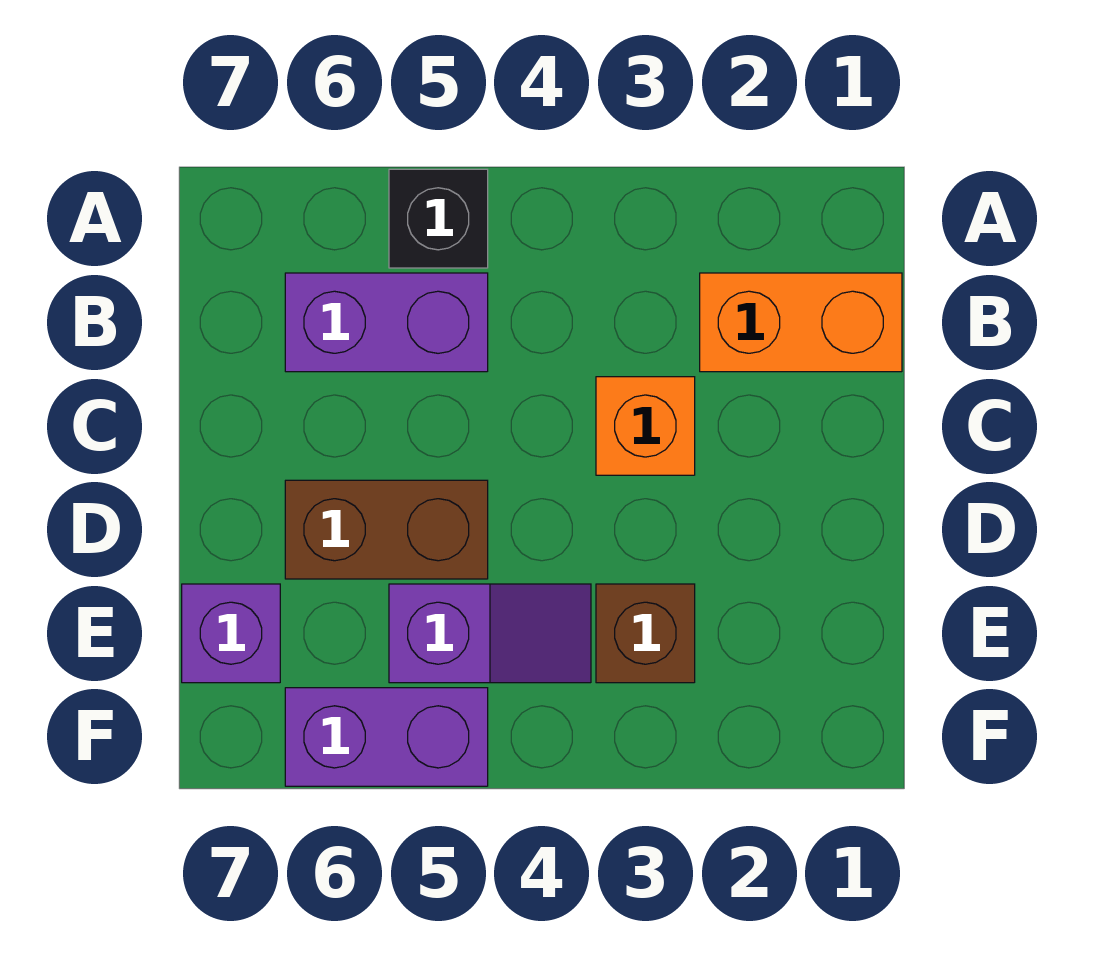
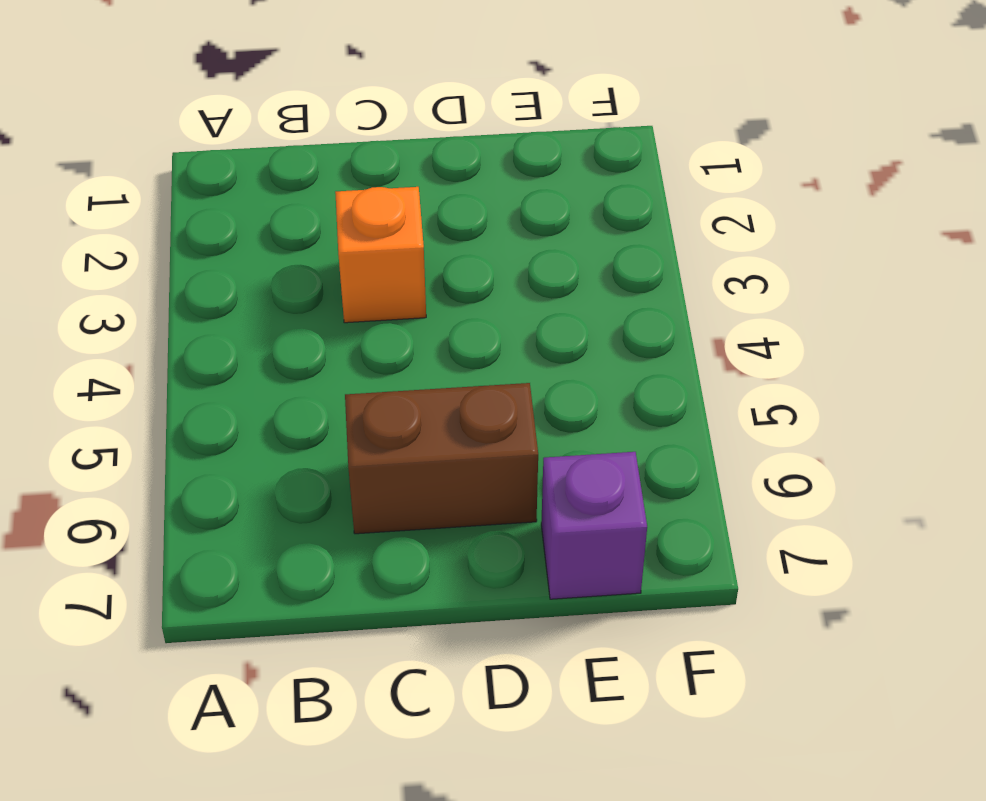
brown 1x2 brick [345,383,538,534] -> brown 1x2 brick turned to [285,480,488,579]
none -> black 1x1 brick [389,169,488,268]
none -> orange 1x2 brick [700,273,902,372]

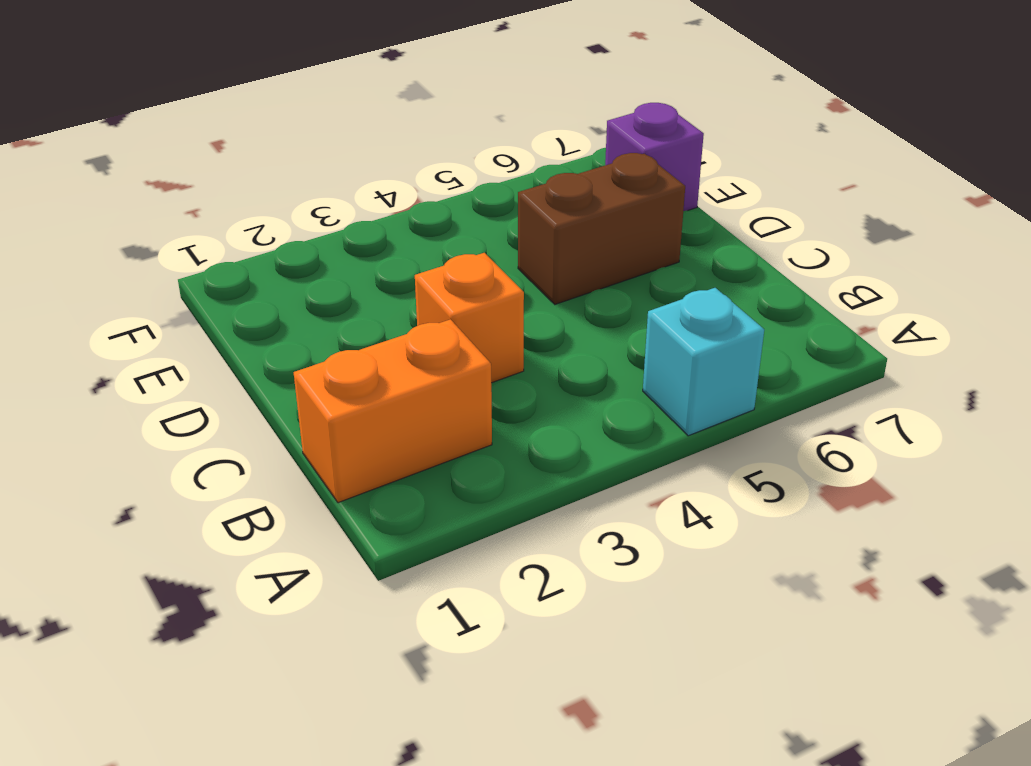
cyan 1x1 brick [643,288,764,436] -> black 1x1 brick [389,169,488,268]
none -> purple 1x2 brick [285,273,488,372]
none -> brown 1x1 brick [596,584,695,683]

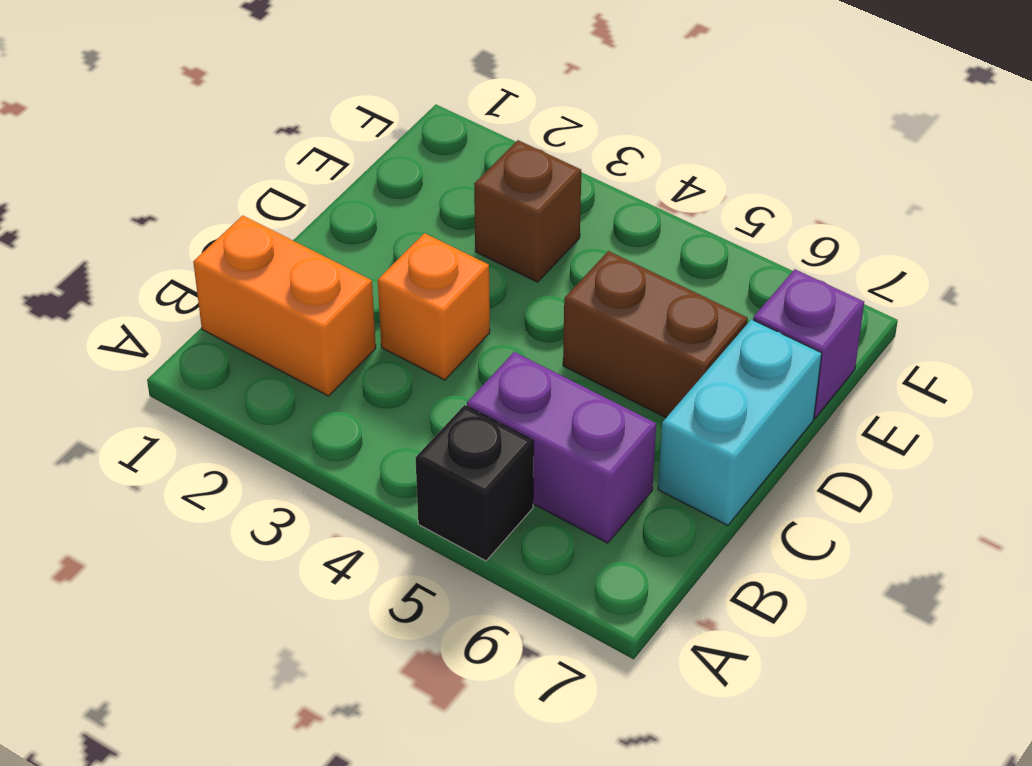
cyan 1x2 brick [658,319,822,525] -> none
none -> purple 1x2 slope [389,584,591,683]
none -> purple 1x2 brick [285,688,488,786]

